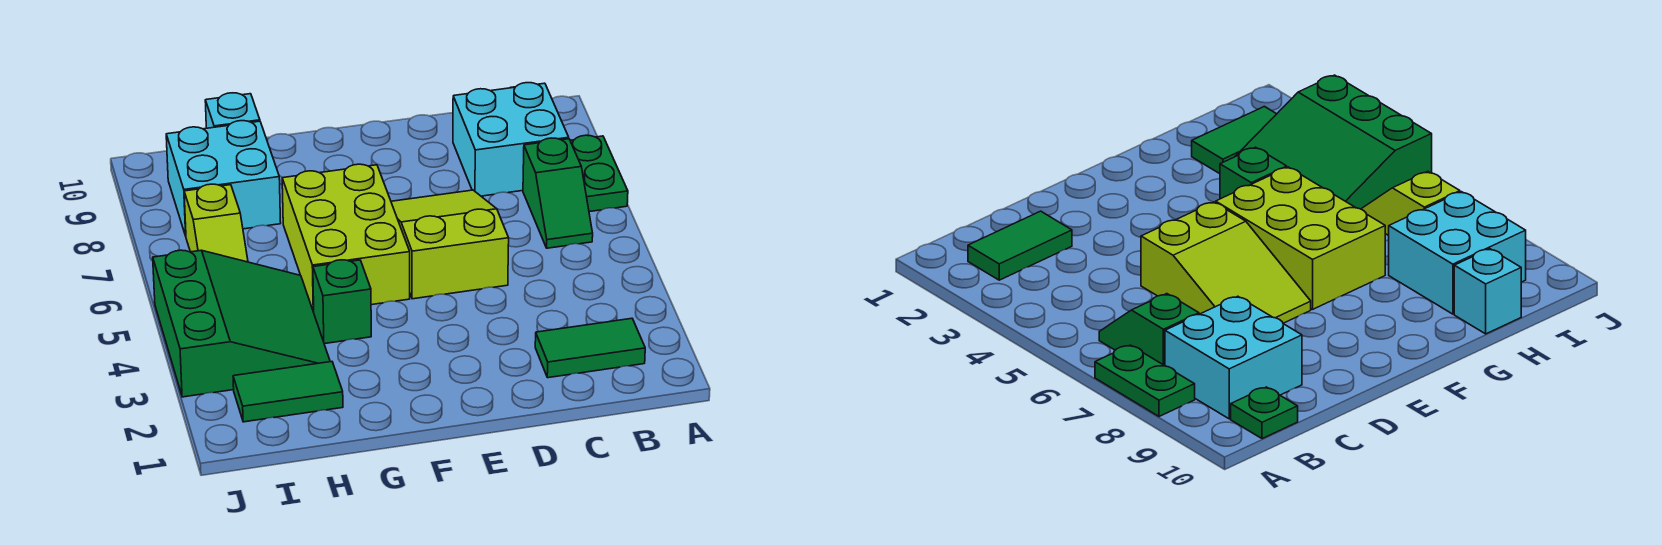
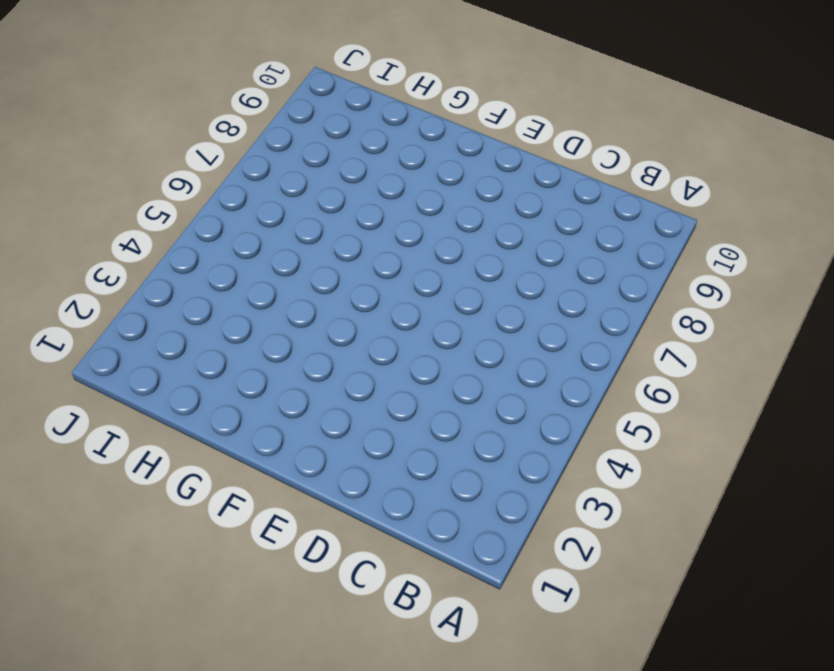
none -> green 1x2 plate [570,135,628,212]
none -> green 1x2 tile [535,318,645,378]
none -> green 1x2 slope [523,138,593,248]

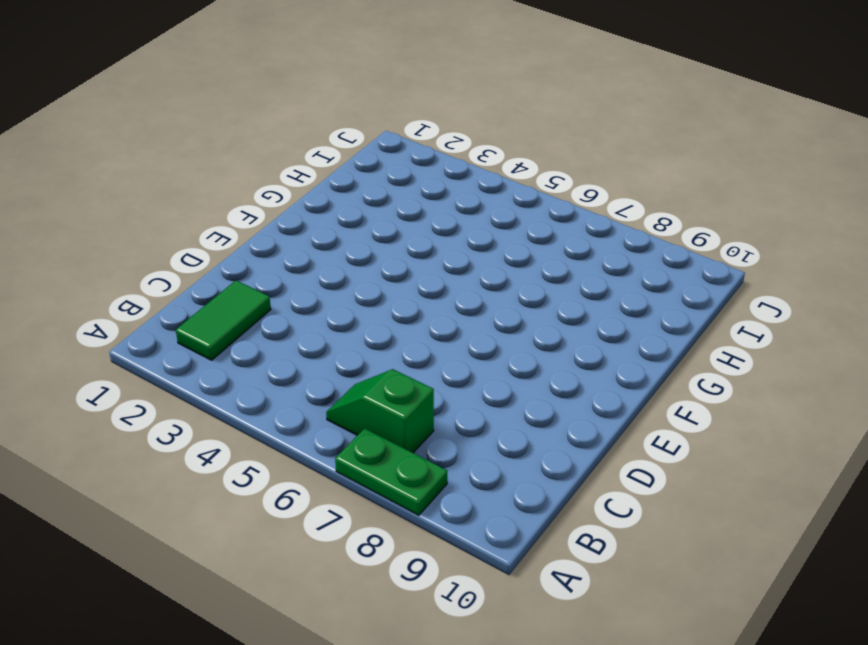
none -> cyan 2x2 brick [453,83,569,196]
none -> green 1x1 plate [1231,387,1298,439]
none -> lime 2x3 slope [391,190,509,299]

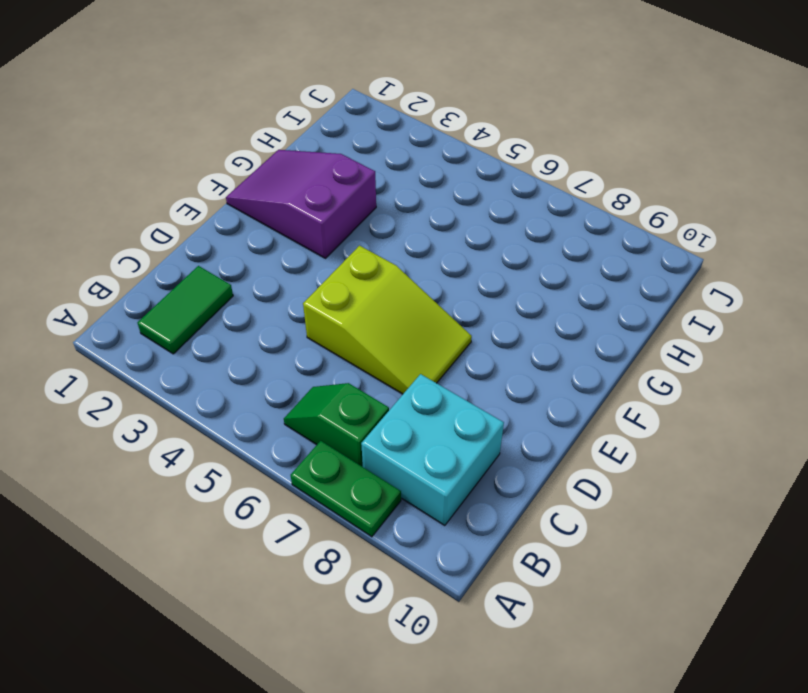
purple 2x3 slope [226,150,376,258] -> none
none -> green 1x1 plate [1231,387,1298,439]
none -> lime 2x3 brick [282,164,410,312]
none -> green 1x1 brick [313,260,371,344]

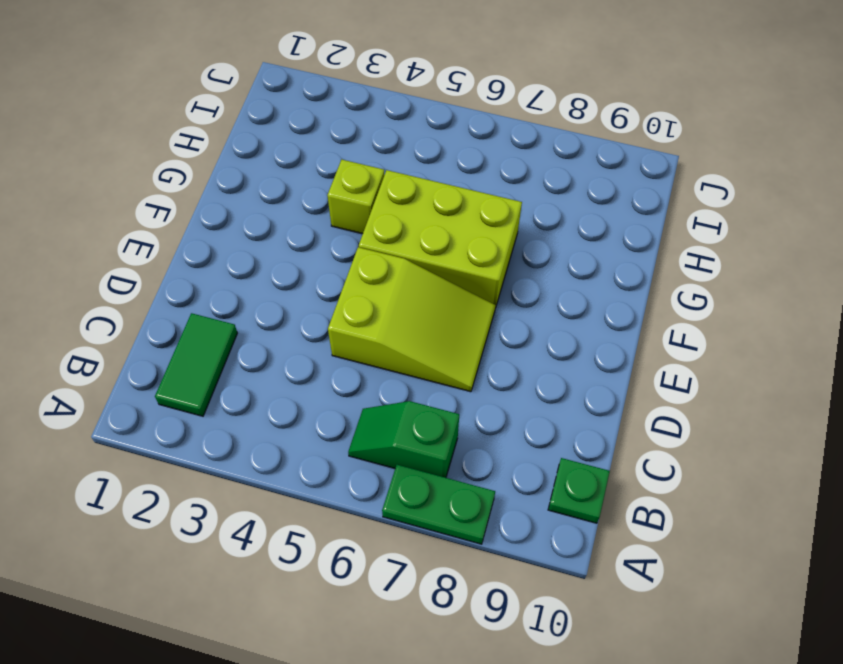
lime 1x1 brick [327,160,384,234] -> green 1x1 brick [313,260,371,344]
none -> cyan 2x2 brick [453,83,569,196]
none -> green 1x2 tile [233,362,343,422]
none -> green 3x3 slope [153,250,330,397]

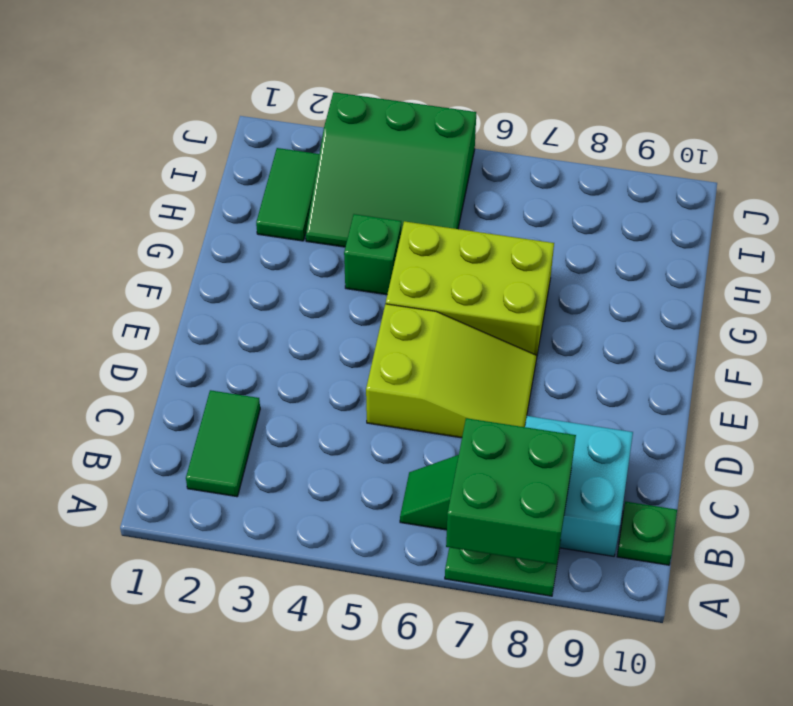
green 2x2 brick [446,418,576,564] -> none
none -> cyan 2x2 brick [166,121,281,236]
none -> cyan 1x1 brick [205,93,260,128]
none -> lime 1x2 slope [184,184,248,262]

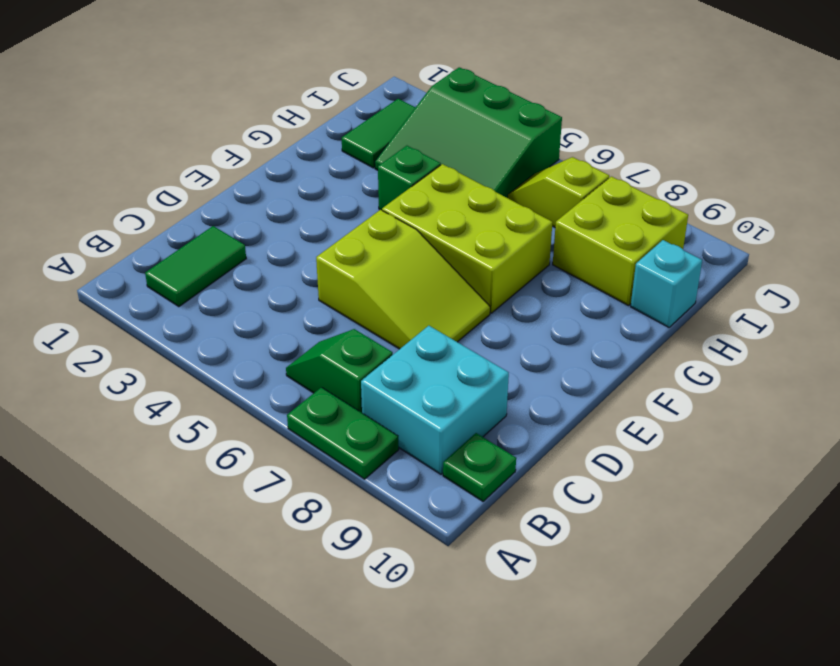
lime 2x2 brick [553,176,688,306] -> cyan 2x2 brick [166,121,281,236]

